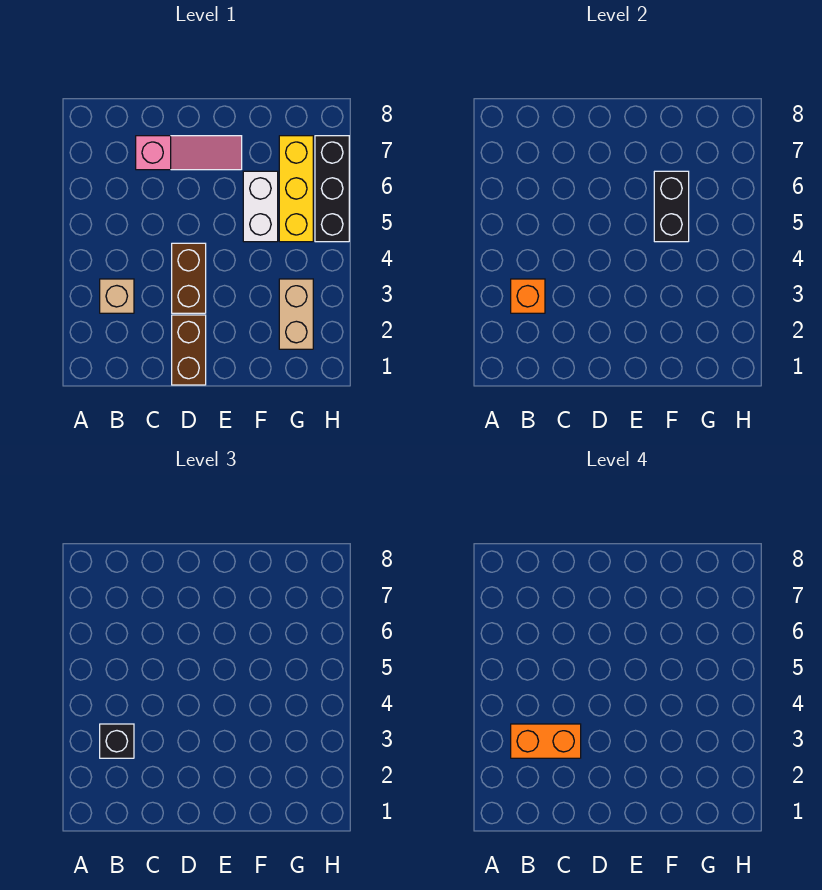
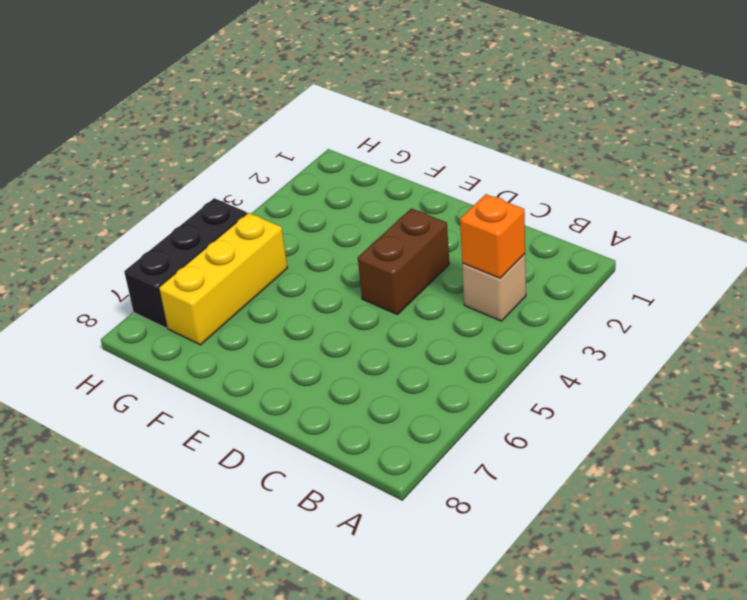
none -> pink 1x3 slope [136,136,242,170]
none -> brown 1x2 brick [172,315,206,385]
none -> white 1x2 brick [243,171,278,242]

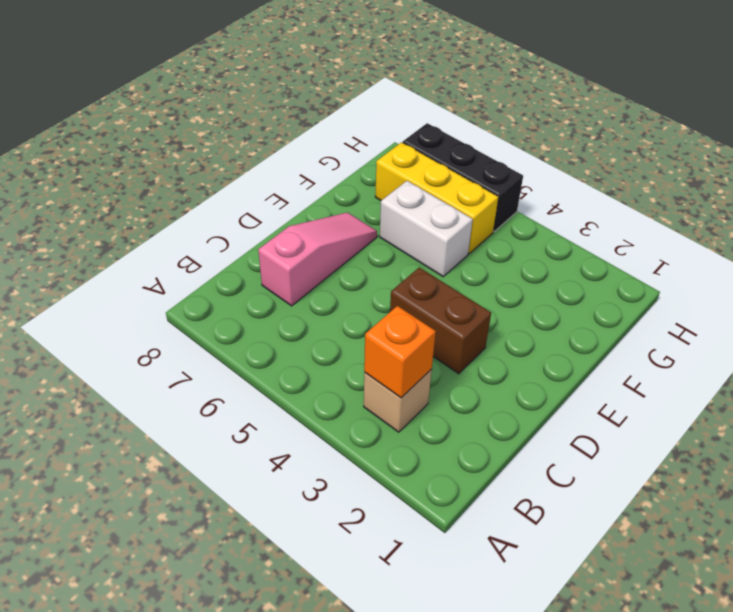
none -> brown 1x2 brick [172,315,206,385]
none -> tan 1x2 brick [279,279,313,349]
none -> black 1x2 brick [654,171,689,242]

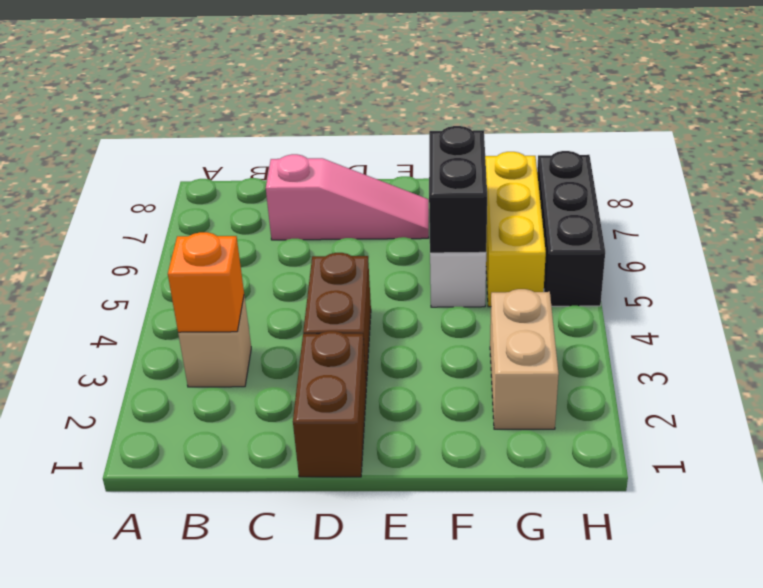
none -> black 1x1 brick [100,724,134,758]
none -> orange 1x2 brick [511,724,581,758]

